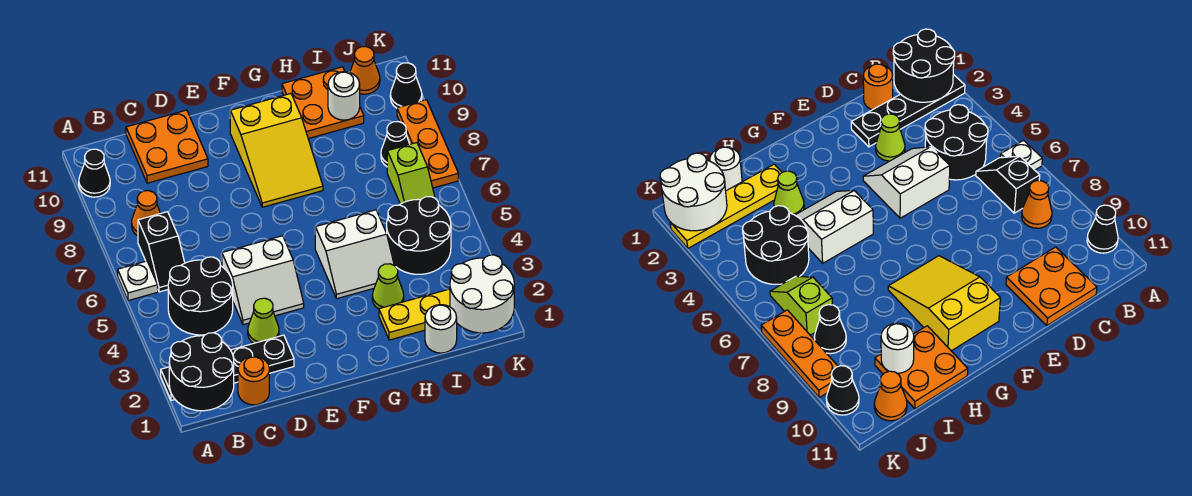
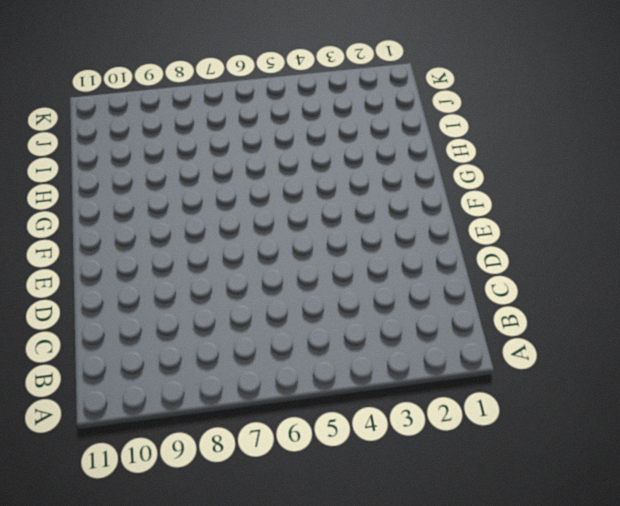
none -> black 1x4 plate [161,335,294,401]
none -> white 1x1 plate [118,261,158,300]
none -> black 1x1 cone [79,149,110,197]

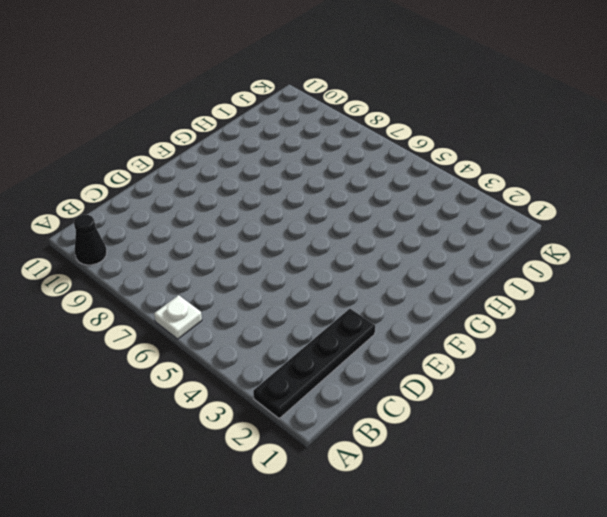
none -> black 2x2 round brick [168,257,233,335]
none -> black 1x2 slope [138,212,185,292]
none -> orange 1x1 cone [132,191,160,236]

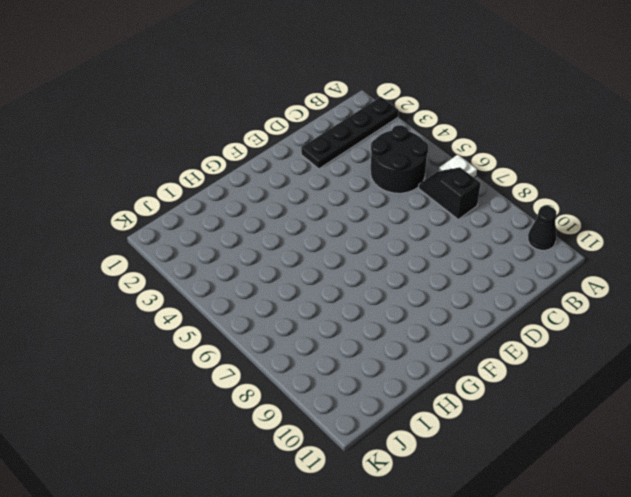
none -> orange 1x1 cone [132,191,160,236]
none -> orange 1x1 round brick [238,356,269,405]
none -> orange 2x2 plate [126,110,208,183]

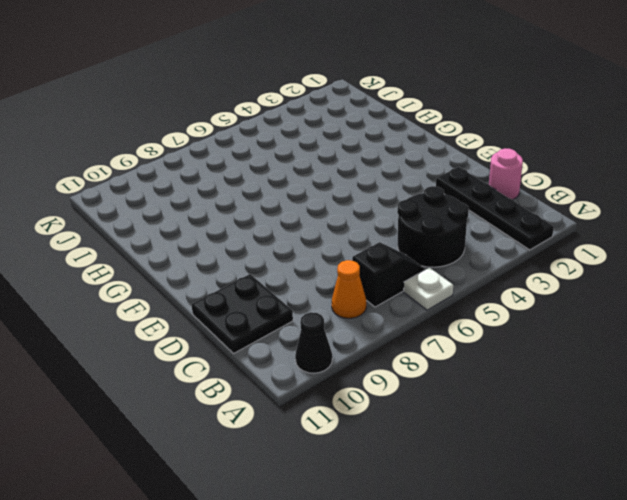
pink 1x1 round brick [489,148,523,199] -> orange 1x1 round brick [238,356,269,405]
black 2x2 plate [191,274,293,353] -> orange 2x2 plate [126,110,208,183]
none -> lime 1x1 cone [248,298,279,343]
none -> white 2x2 slope [222,236,304,325]
none -> yellow 2x3 slope [230,94,323,207]

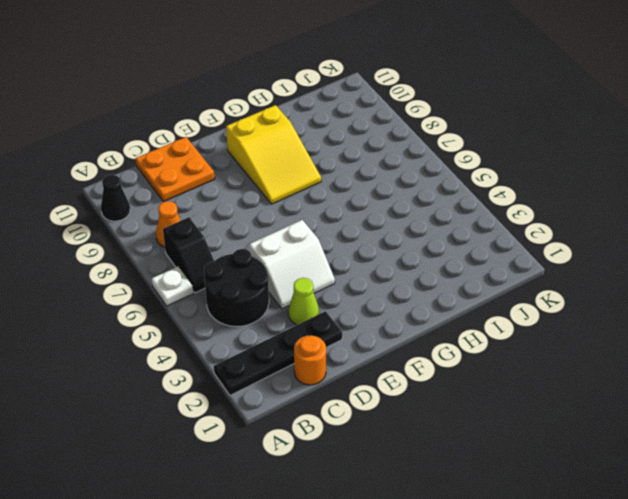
none -> white 2x2 slope [315,210,394,299]
none -> yellow 1x4 plate [379,289,450,340]
none -> lime 1x1 cone [372,264,404,309]

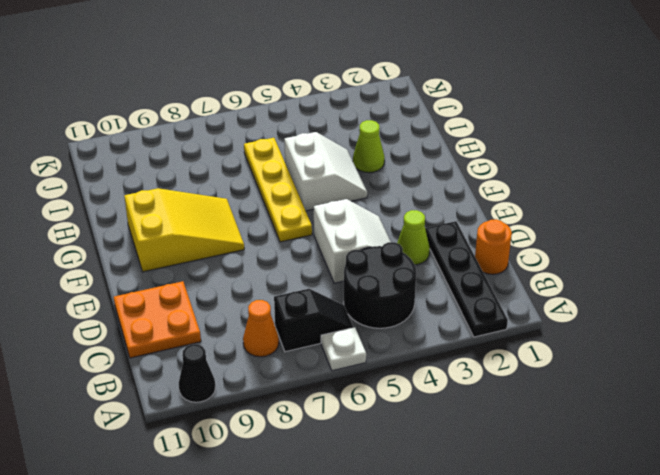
yellow 1x4 plate [244,138,312,242] -> yellow 1x4 plate moved to [379,289,450,340]
none -> orange 2x2 plate [282,67,364,139]
none -> white 1x1 round brick [425,305,457,353]
none -> black 2x2 round brick [387,197,451,274]

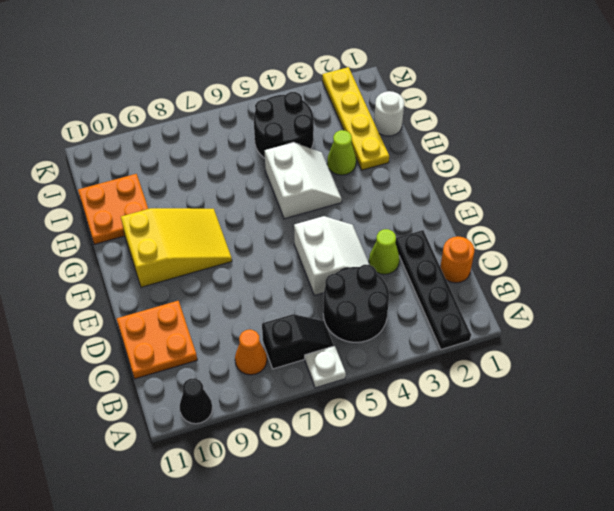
none -> lime 1x2 slope [387,143,435,204]
none -> black 1x1 cone [381,122,410,166]
none -> orange 1x1 cone [350,47,380,94]

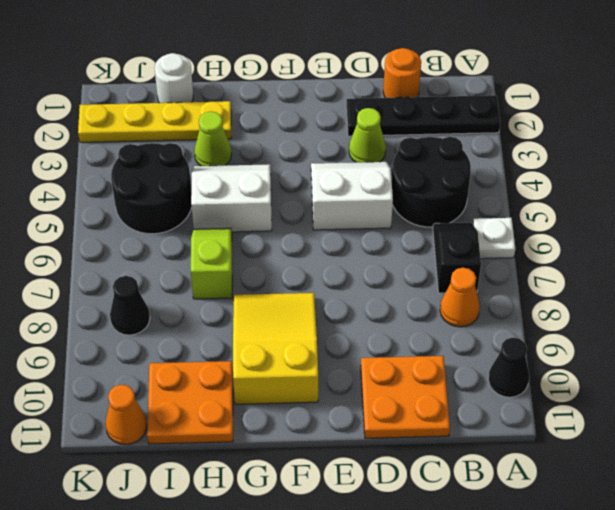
lime 1x2 slope [191,228,232,299] -> lime 1x2 slope moved to [387,143,435,204]
none -> orange 1x3 plate [397,100,458,188]
none -> black 1x1 cone [390,63,422,108]
none -> black 2x2 round brick [169,333,234,411]

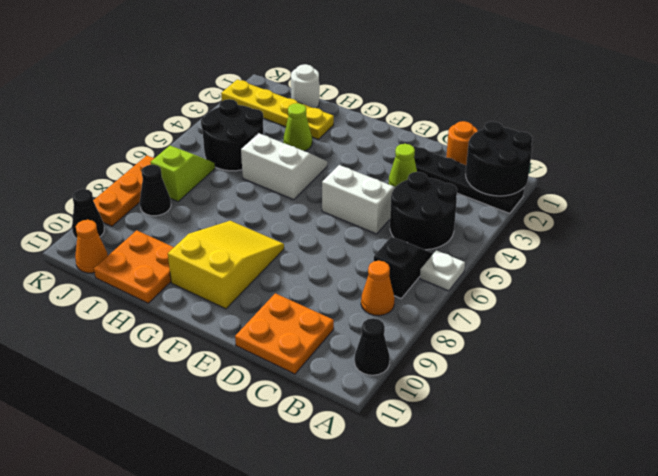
none -> white 1x1 round brick [328,72,360,120]
none -> white 2x2 round brick [450,255,514,333]

